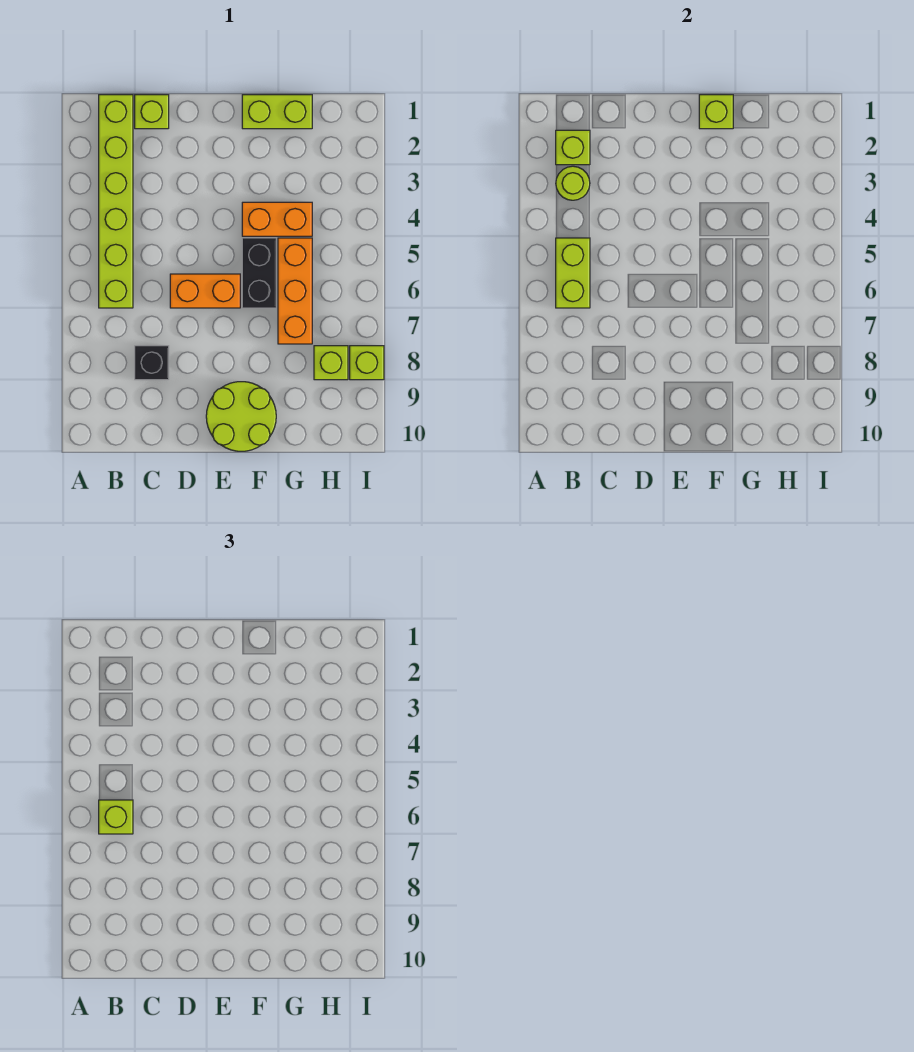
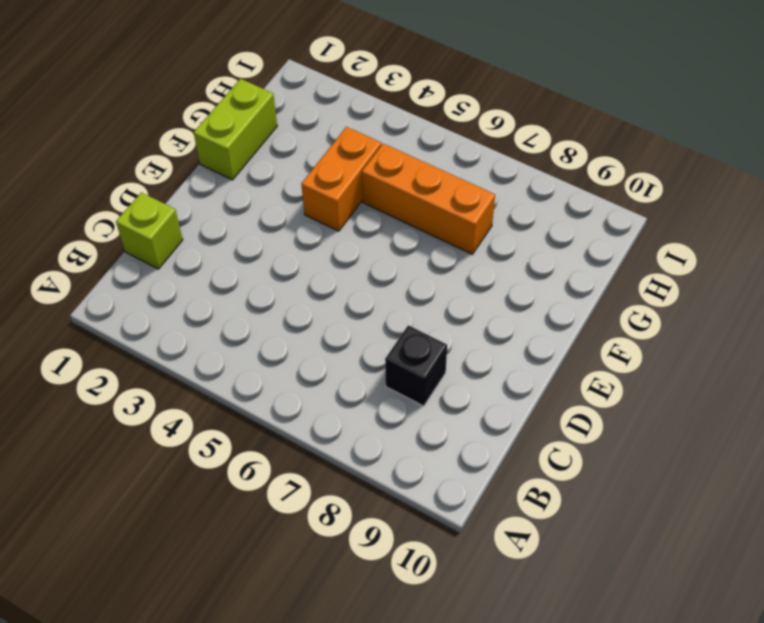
none -> lime 1x6 brick [99,95,133,308]
none -> orange 1x2 brick [170,274,240,308]
none -> lime 2x2 round brick [206,382,276,451]

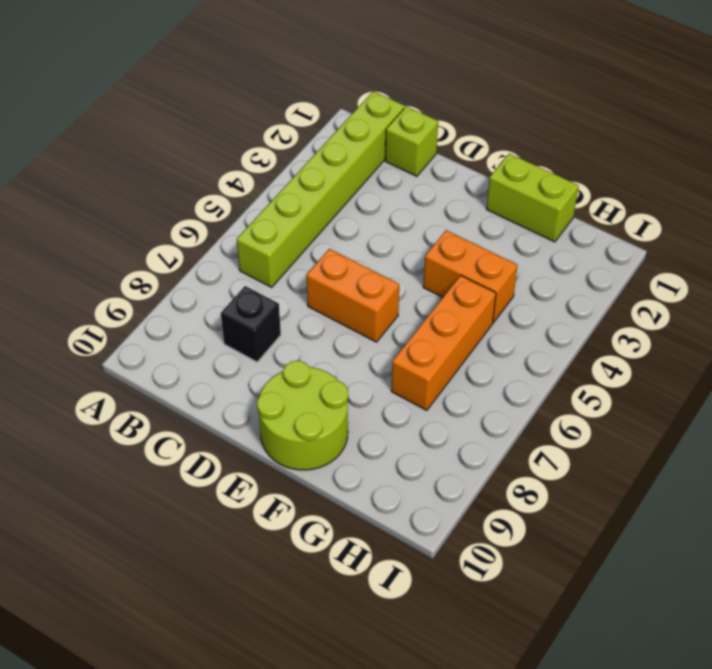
none -> black 1x2 brick [242,238,276,308]
none -> lime 1x1 brick [314,346,348,380]
none -> lime 1x1 brick [350,346,384,380]

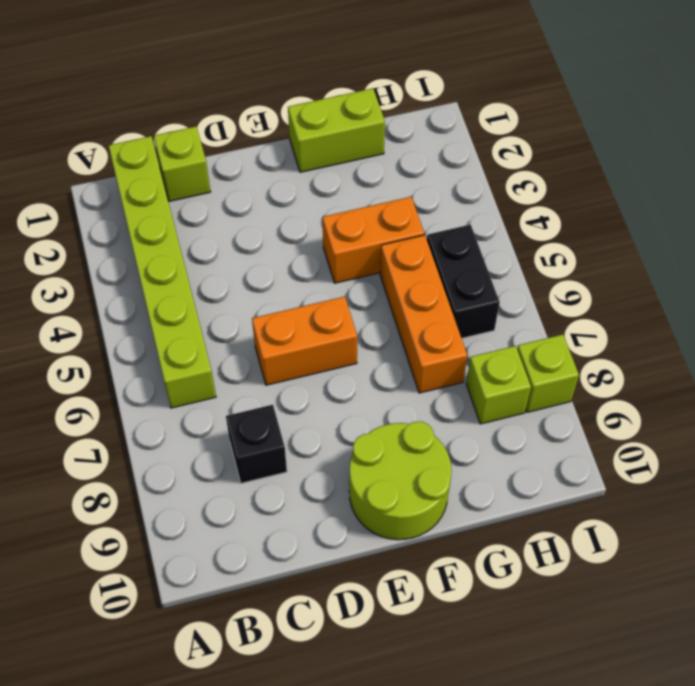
black 1x2 brick [427,224,500,338] -> black 1x2 brick moved to [242,238,276,308]
none -> lime 1x1 brick [556,130,590,165]
none -> lime 1x1 round brick [556,166,590,200]
none -> lime 1x2 brick [556,238,590,308]

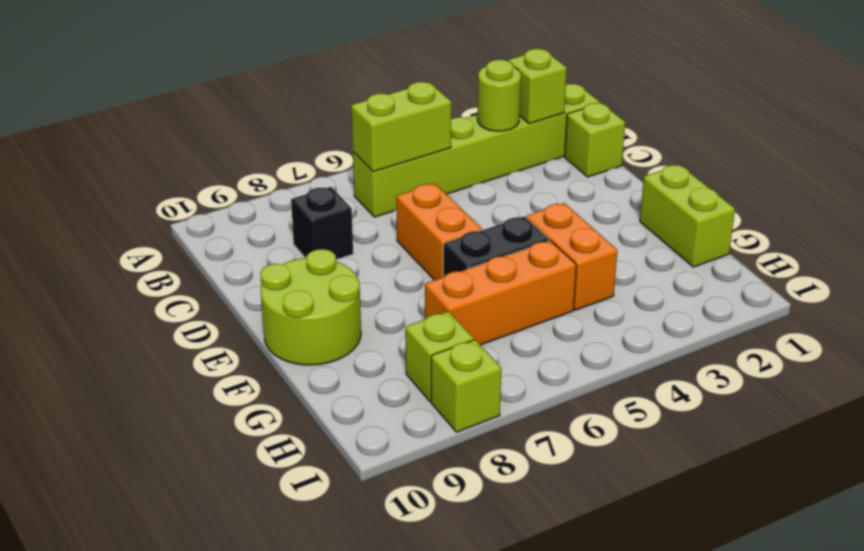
none -> lime 1x1 brick [699,95,733,129]
none -> lime 1x1 brick [99,800,133,834]

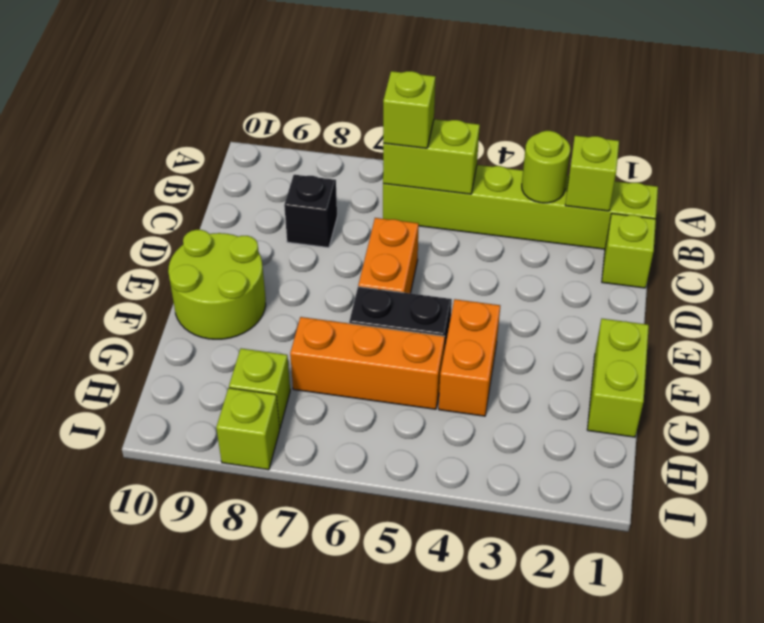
none -> lime 1x1 brick [699,95,733,129]

